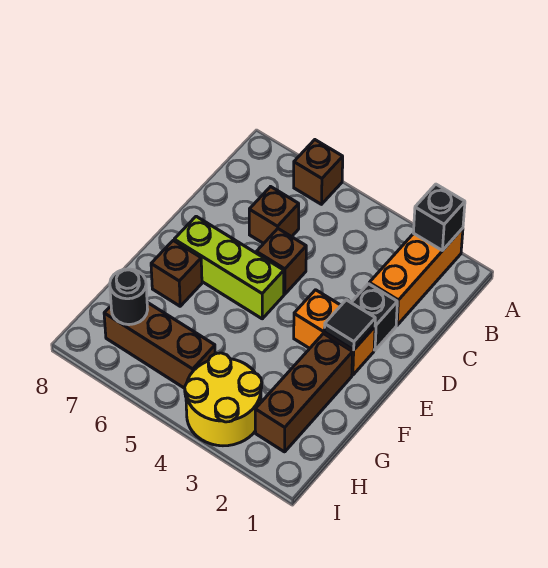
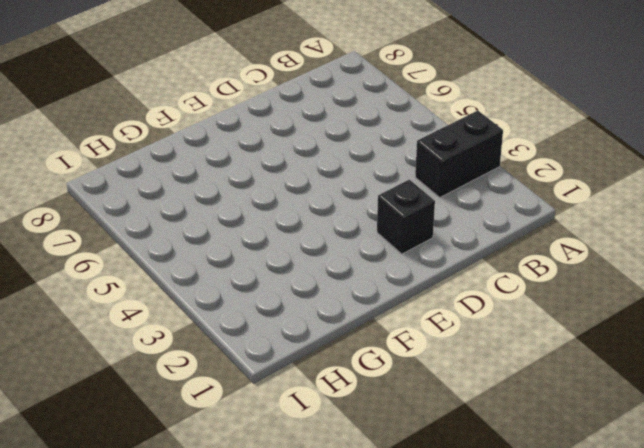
black 1x2 brick [415,111,503,198] -> none
none -> orange 1x3 brick [369,228,463,325]
none -> brown 1x1 brick [294,140,343,204]
none -> brown 1x1 brick [249,187,299,244]

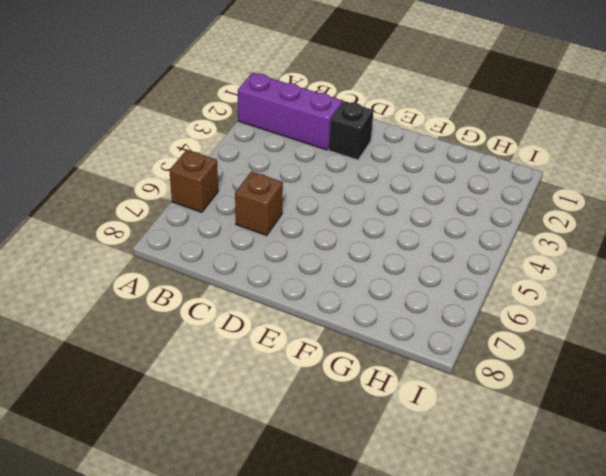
purple 1x3 brick [238,73,342,150] -> orange 1x3 brick [369,228,463,325]
none -> brown 1x1 brick [256,229,306,294]
none -> orange 1x2 brick [294,290,375,375]
none -> lime 1x3 brick [174,216,284,319]

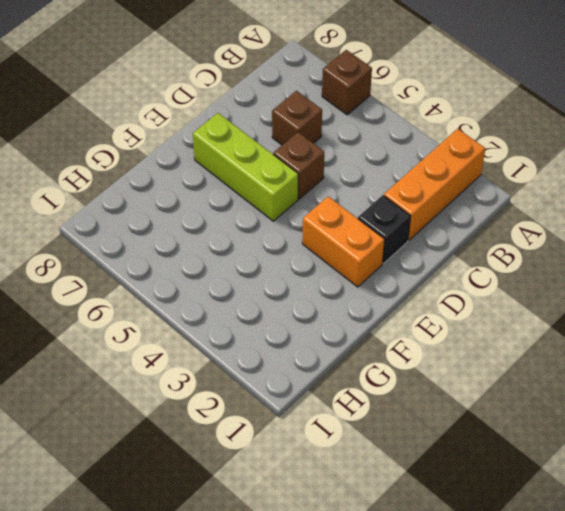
none -> brown 1x3 brick [255,334,353,452]
none -> brown 1x1 brick [151,241,202,306]
none -> yellow 2x2 round brick [185,353,262,446]

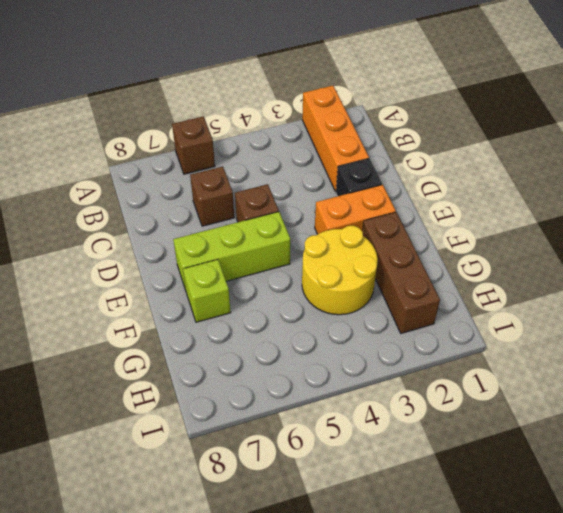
yellow 2x2 round brick [302,226,378,315] -> yellow 2x2 round brick moved to [185,353,262,446]
lime 1x1 brick [183,260,231,322] -> brown 1x1 brick [151,241,202,306]
none -> brown 1x3 brick [104,302,215,388]
none -> black 1x1 brick [413,184,465,251]
none -> black 1x1 tile [324,300,375,350]

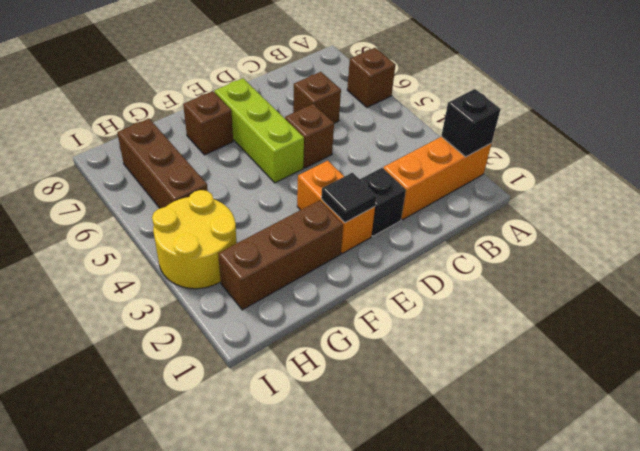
none -> black 1x1 round brick [110,269,148,325]

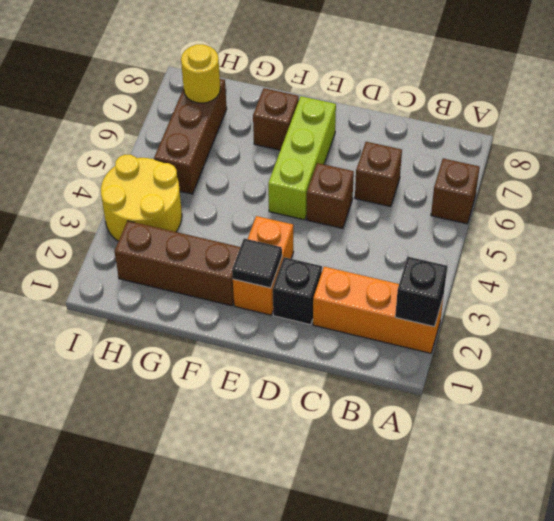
yellow 1x1 round brick [181,44,220,103] -> black 1x1 round brick [110,269,148,325]

